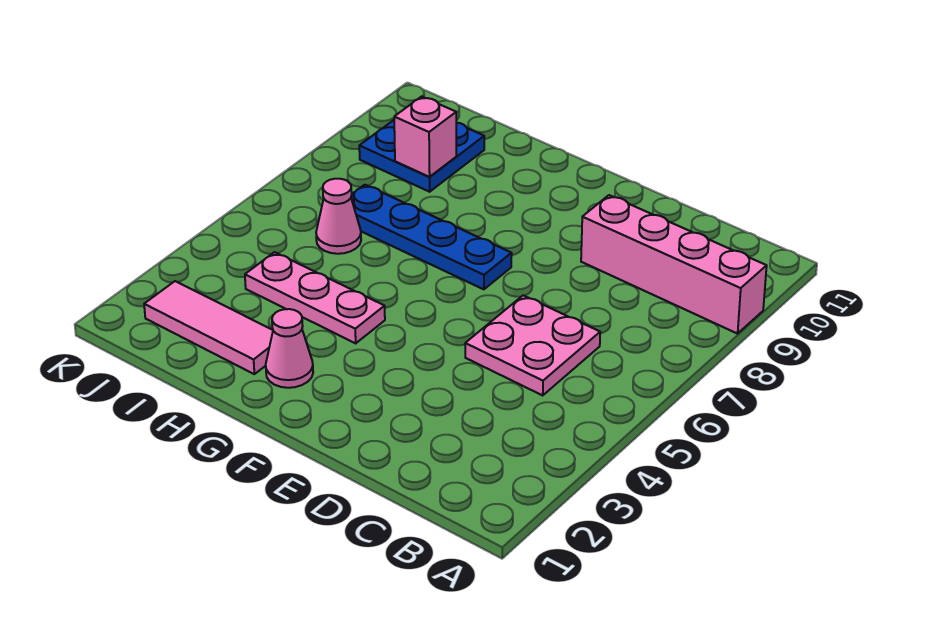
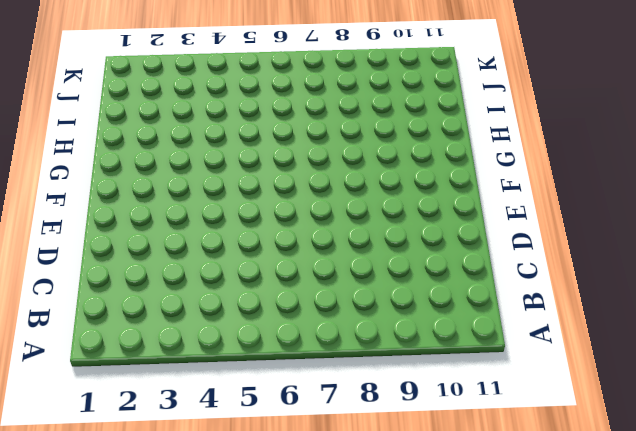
none -> pink 1x4 brick [581,195,767,334]
none -> pink 2x2 plate [465,295,600,395]

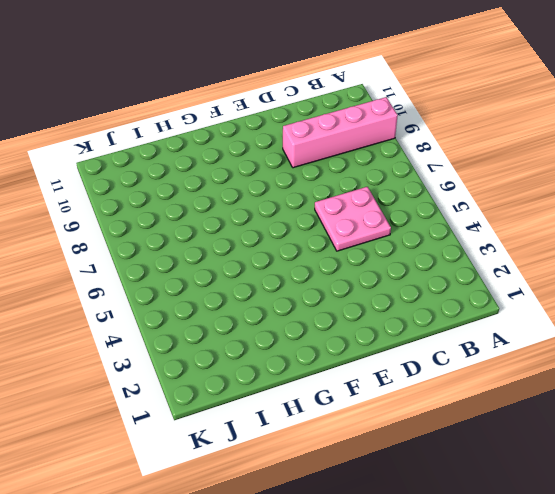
none -> blue 1x4 plate [351,185,512,289]
none -> pink 1x1 cone [266,309,313,388]

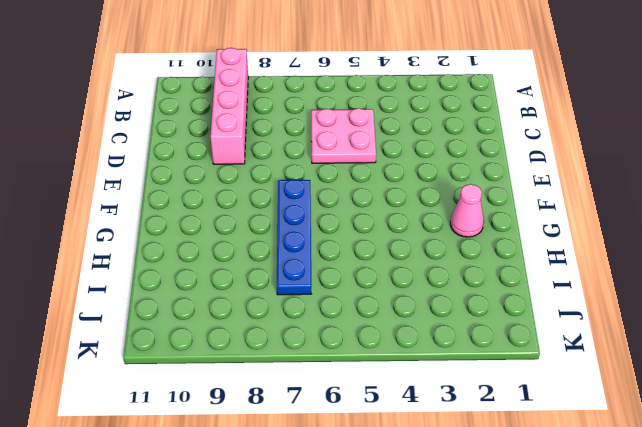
none -> pink 1x3 plate [245,252,385,343]
none -> pink 1x3 tile [144,281,273,374]

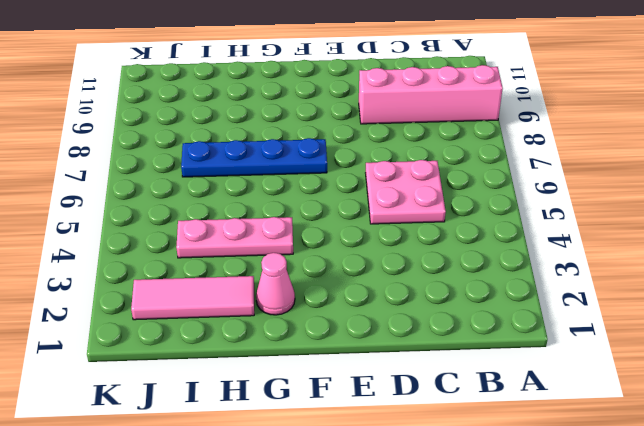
none -> pink 1x1 cone [316,179,361,254]
none -> blue 2x2 plate [359,120,484,192]

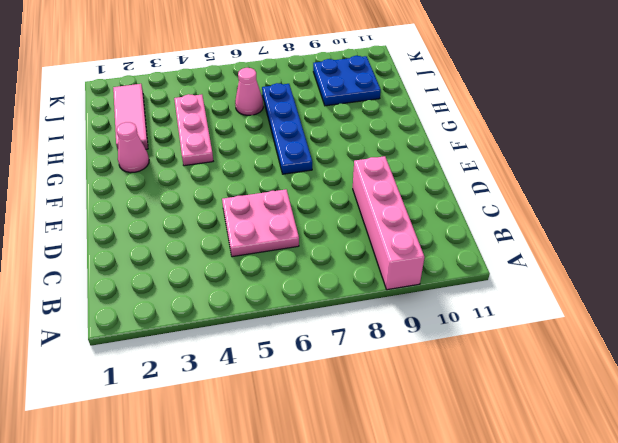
none -> pink 1x1 brick [394,97,457,177]

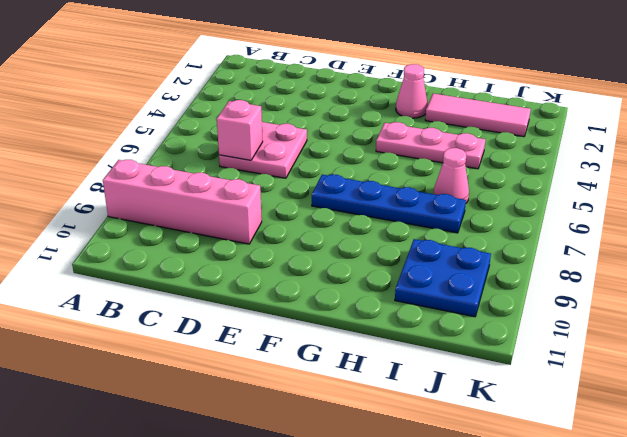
pink 1x1 brick [217,100,263,160] -> pink 1x1 brick moved to [394,97,457,177]

